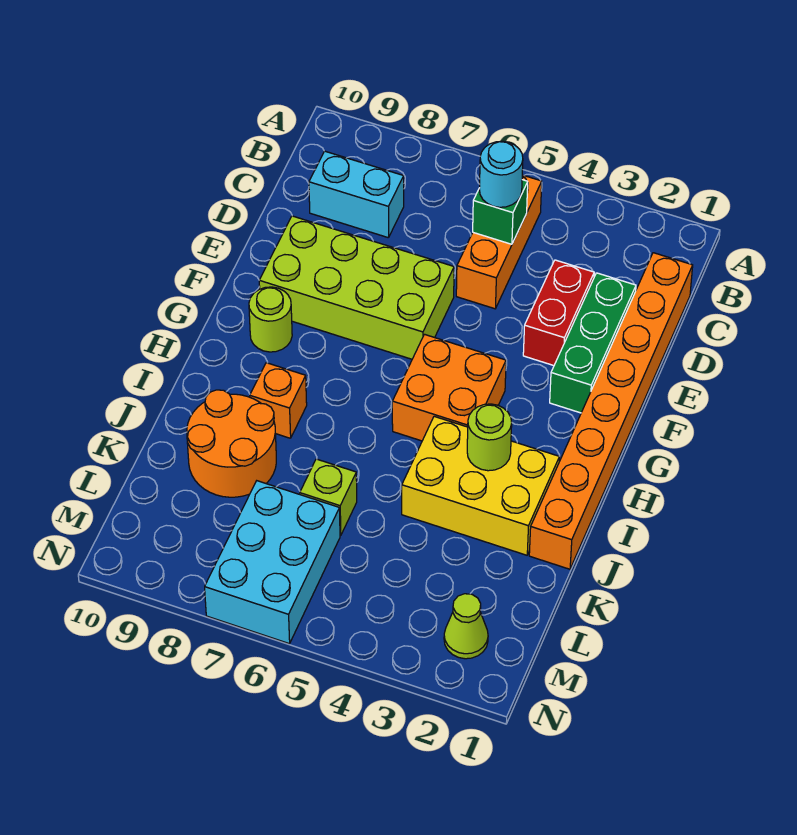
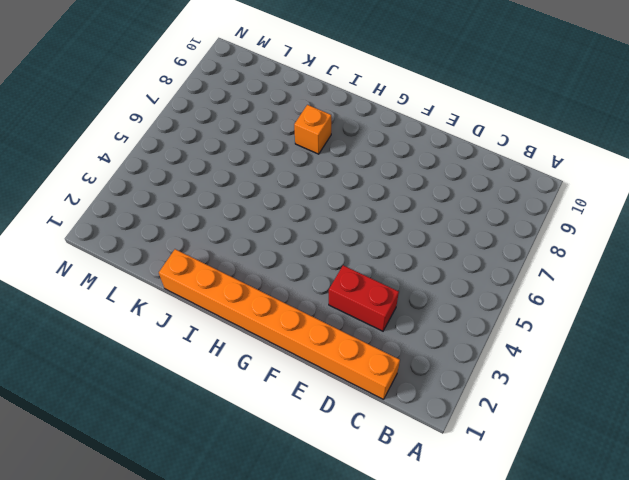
none -> orange 1x3 brick [456,175,542,309]
none -> cyan 1x2 brick [309,151,404,238]
none -> green 1x3 brick [550,273,636,413]

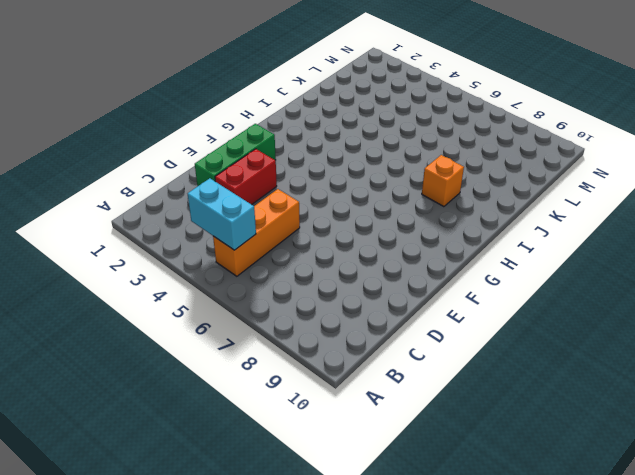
cyan 1x2 brick [188,178,256,250] -> cyan 1x2 brick moved to [309,151,404,238]
none -> orange 1x8 brick [529,253,693,569]
none -> lime 2x4 brick [259,216,454,359]
none -> orange 2x2 brick [392,334,506,441]

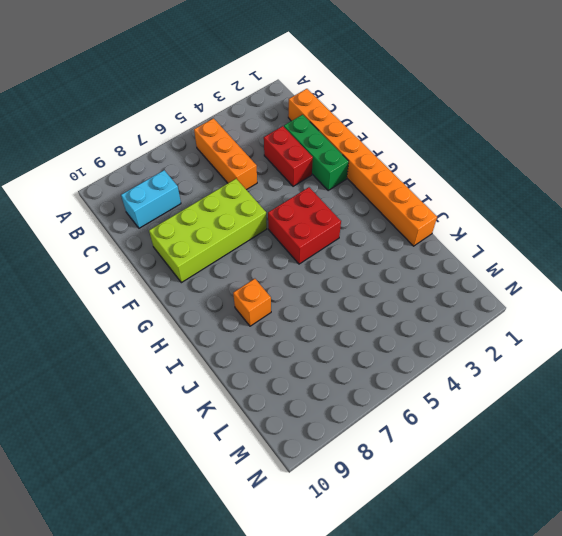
red 2x2 brick [268,187,341,264] -> orange 2x2 brick [392,334,506,441]
none -> lime 1x1 round brick [249,287,292,352]
none -> yellow 2x3 brick [402,416,559,555]
none -> orange 2x2 round brick [187,390,276,497]

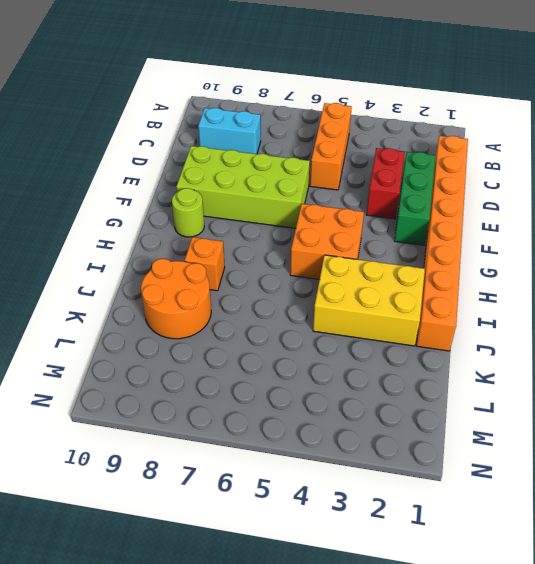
none -> lime 1x1 brick [300,459,357,536]
none -> cyan 2x3 brick [205,481,340,644]
none -> lime 1x1 cone [444,594,488,659]

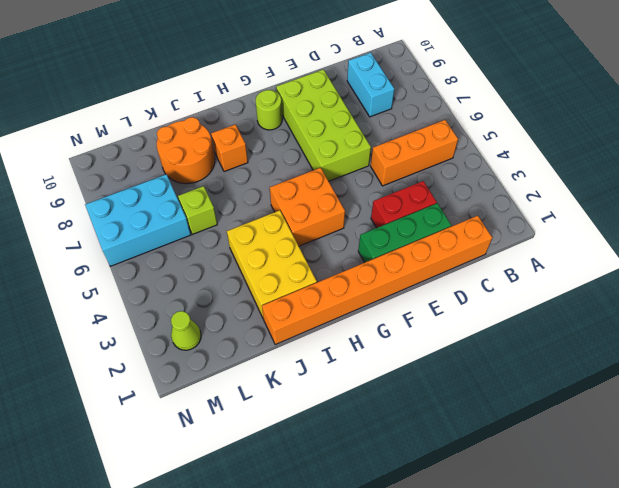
none -> green 1x1 brick [473,180,528,244]
none -> lime 1x1 round brick [467,404,512,471]
none -> cyan 1x1 round brick [479,141,523,207]

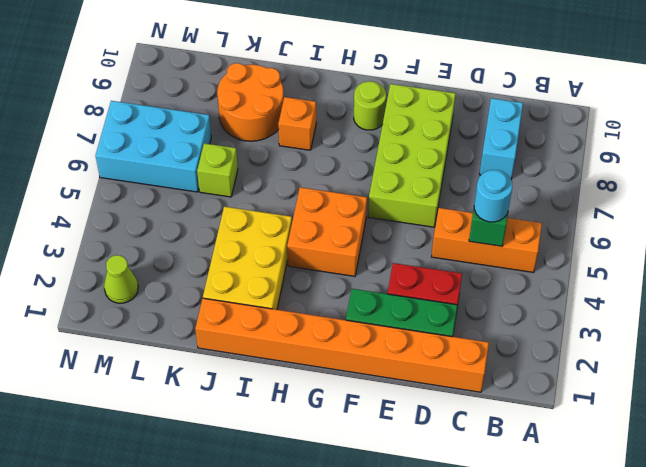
none -> lime 1x1 round brick [467,404,512,471]

